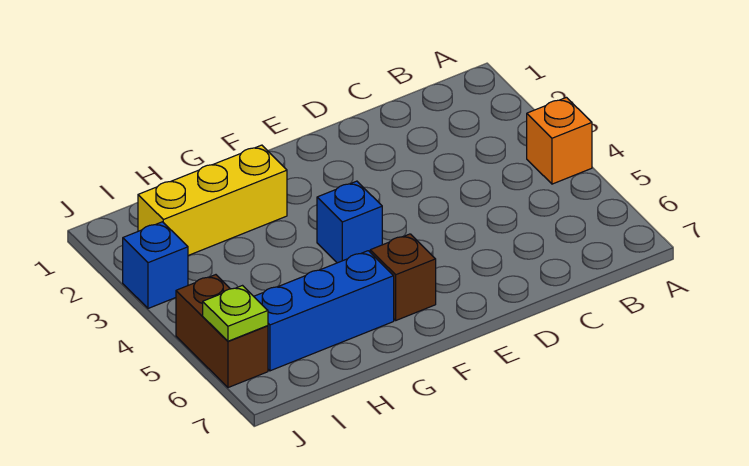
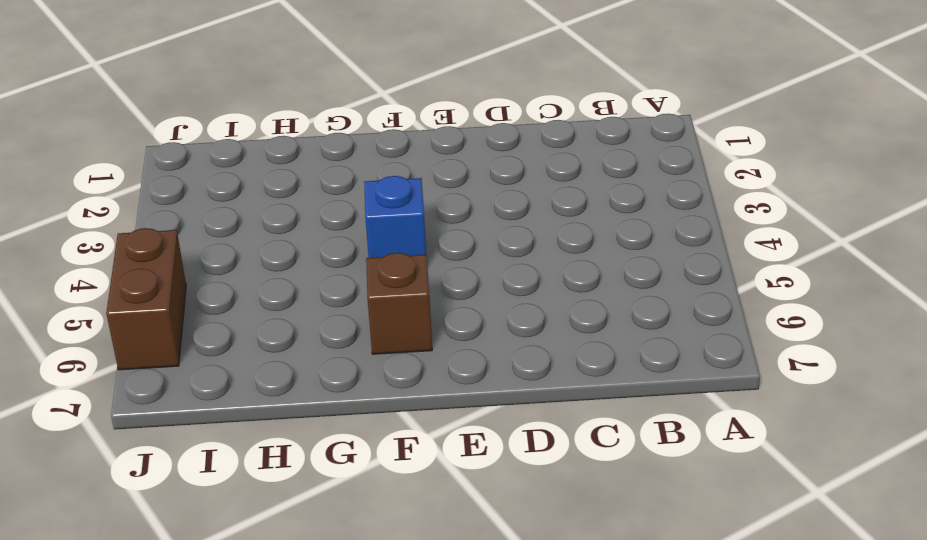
none -> orange 1x1 brick [527,97,592,184]
none -> yellow 1x3 brick [138,145,287,255]

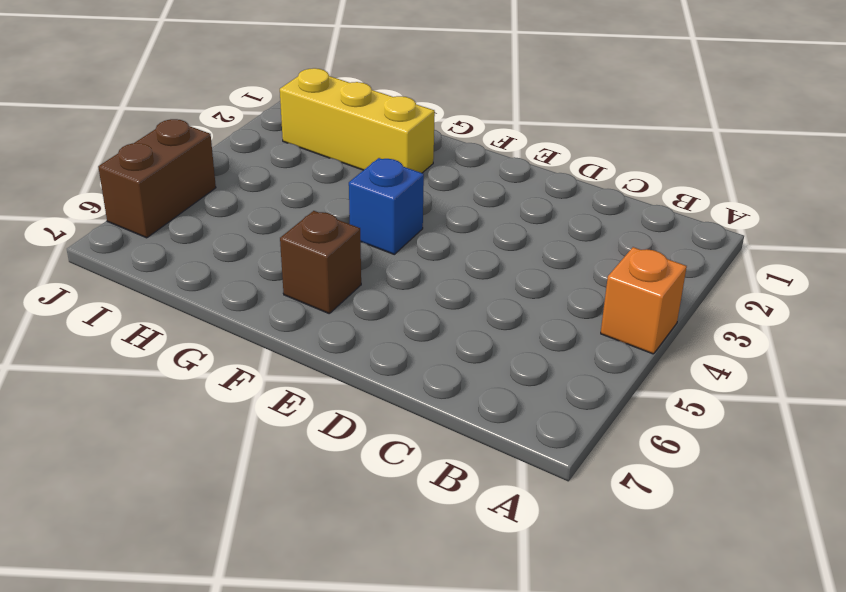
none -> blue 1x3 brick [254,251,394,371]
none -> blue 1x1 brick [123,222,188,308]

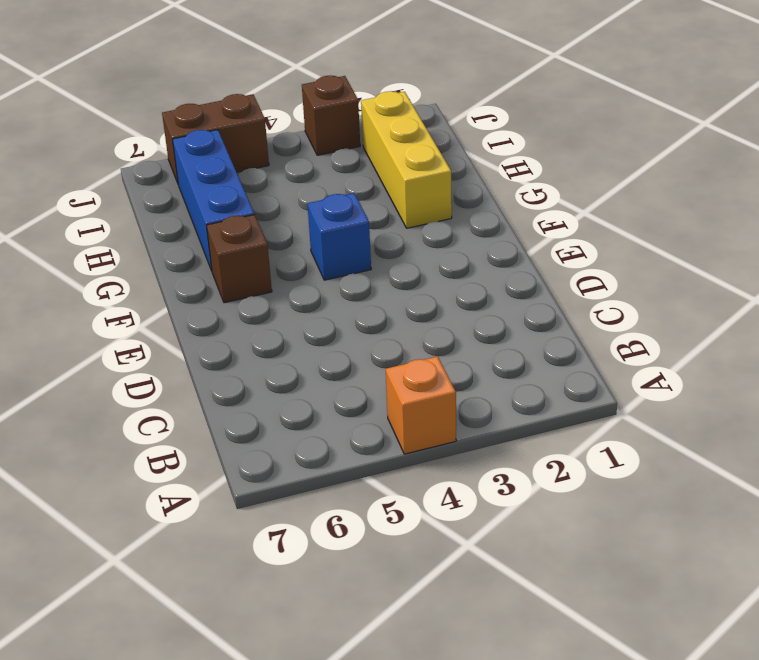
brown 1x1 brick [302,75,360,155] -> blue 1x1 brick [123,222,188,308]
none -> lime 1x1 plate [203,286,268,341]

